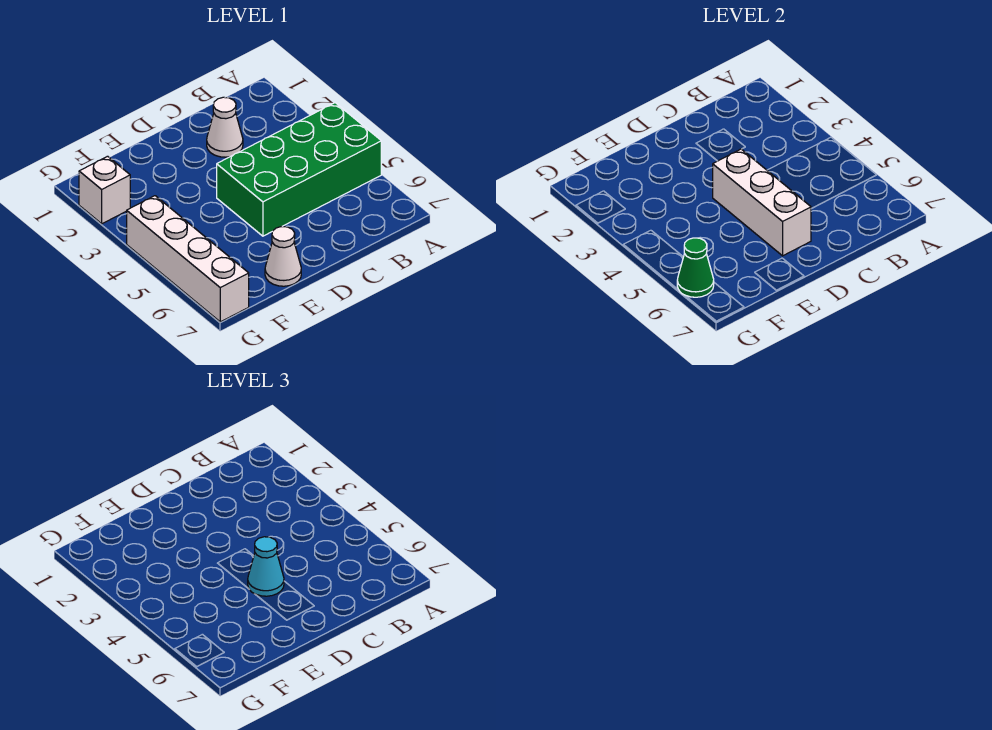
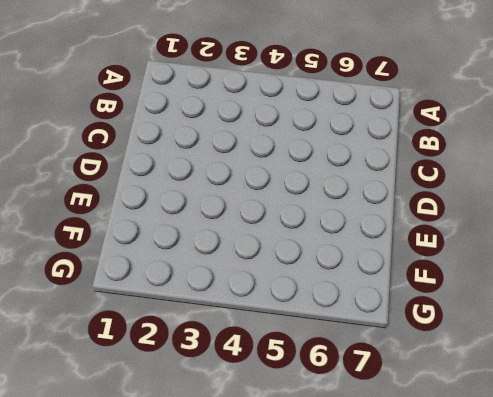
none -> green 2x4 brick [217,103,381,236]
none -> white 1x1 cone [207,97,243,157]

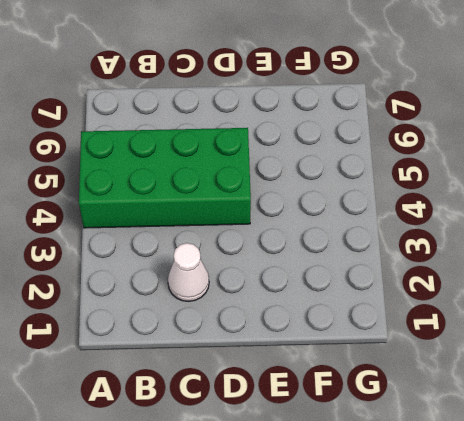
none -> white 1x1 cone [265,227,301,286]
none -> white 1x1 brick [79,156,130,224]

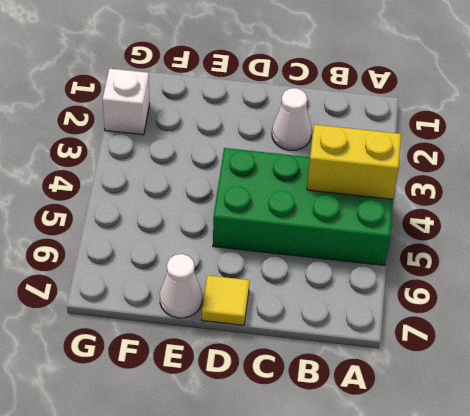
yellow 1x2 brick [307,125,401,199] -> none
yellow 1x1 tile [202,275,250,325] -> none
none -> white 1x4 brick [127,196,249,322]
none -> white 1x3 brick [713,149,811,256]

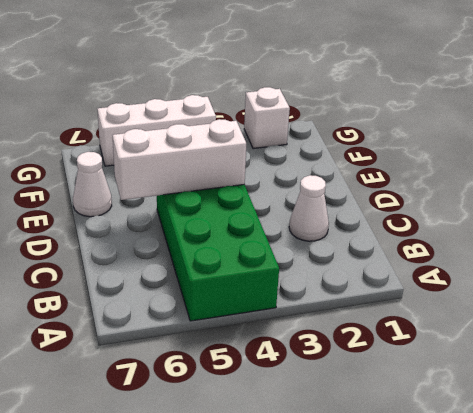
white 1x3 brick [97,95,216,166] -> white 1x4 brick [127,196,249,322]
none -> green 1x1 cone [677,238,714,297]
none -> cyan 1x1 cone [248,537,284,596]

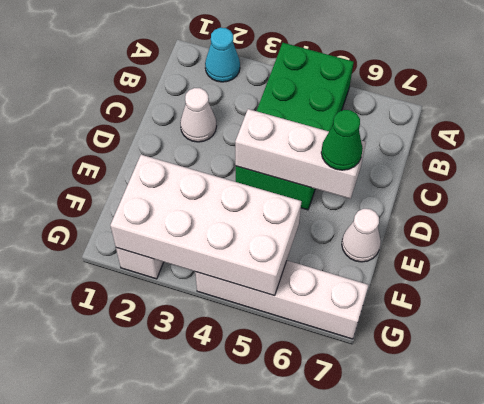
cyan 1x1 cone [205,28,240,82] -> cyan 1x1 cone moved to [248,537,284,596]
green 1x1 cone [321,110,363,170] -> green 1x1 cone moved to [677,238,714,297]
white 2x4 brick [110,155,302,296] -> none

